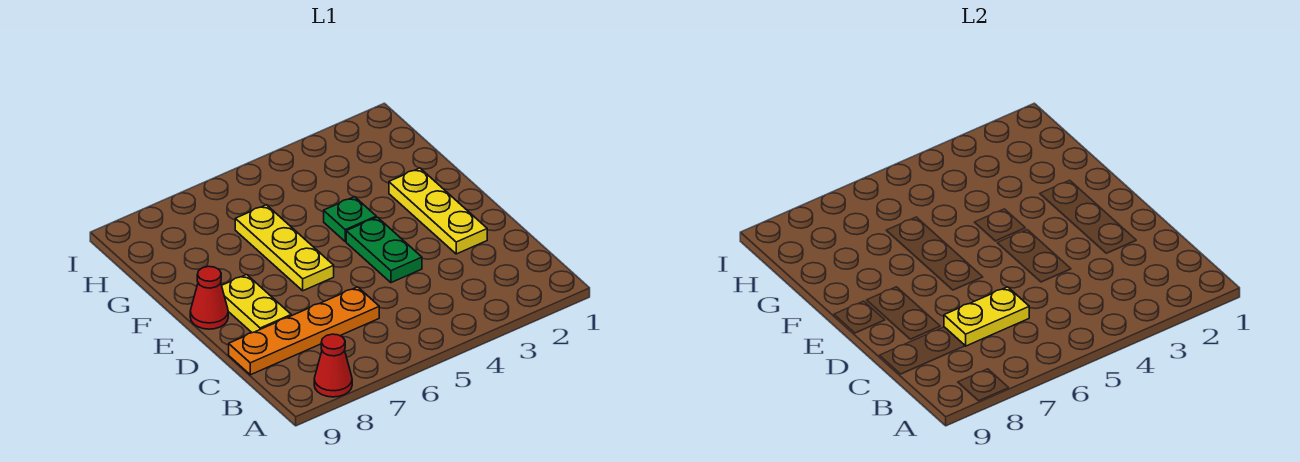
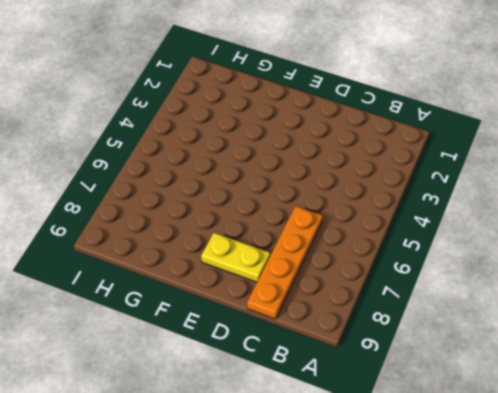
none -> red 1x1 cone [314,334,352,397]
none -> yellow 1x3 plate [389,168,487,254]

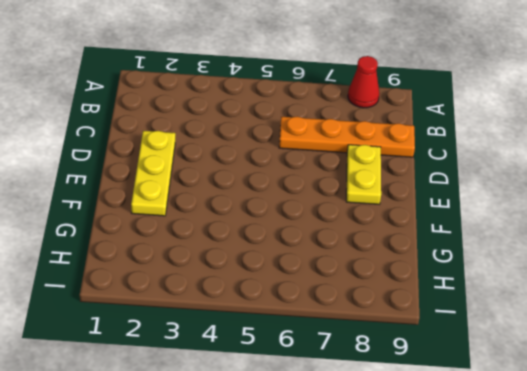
none -> green 1x2 plate [346,217,422,283]
none -> yellow 1x3 plate [235,205,334,291]

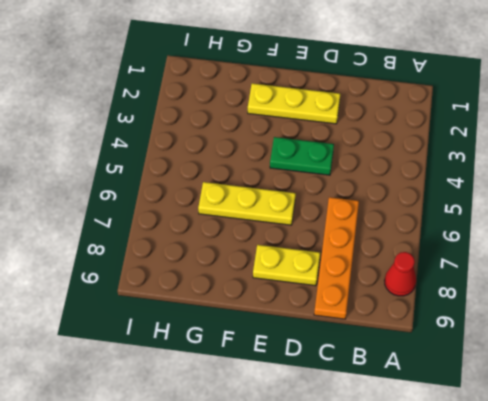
none -> red 1x1 cone [190,266,228,329]
none -> green 1x1 plate [324,197,376,242]

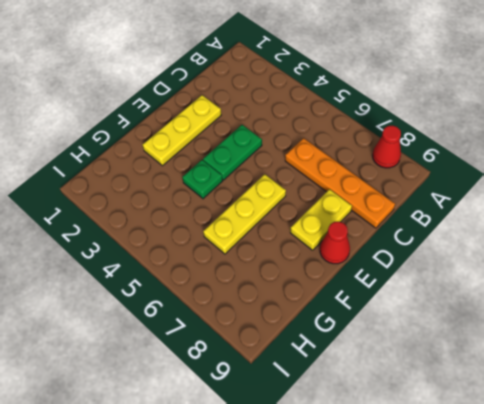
none -> yellow 1x2 plate [944,287,1029,346]

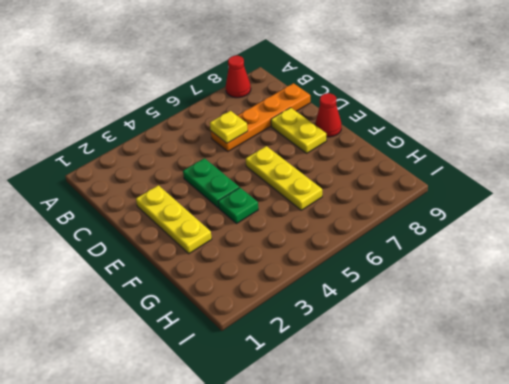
yellow 1x1 plate [210,111,248,143] -> yellow 1x2 plate [944,287,1029,346]

